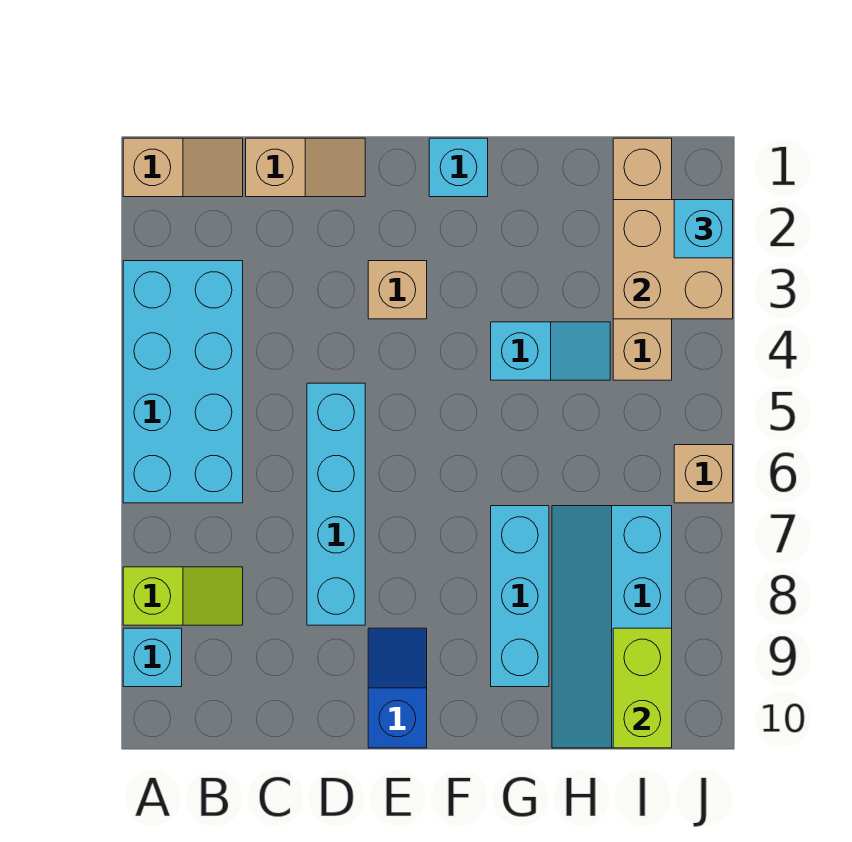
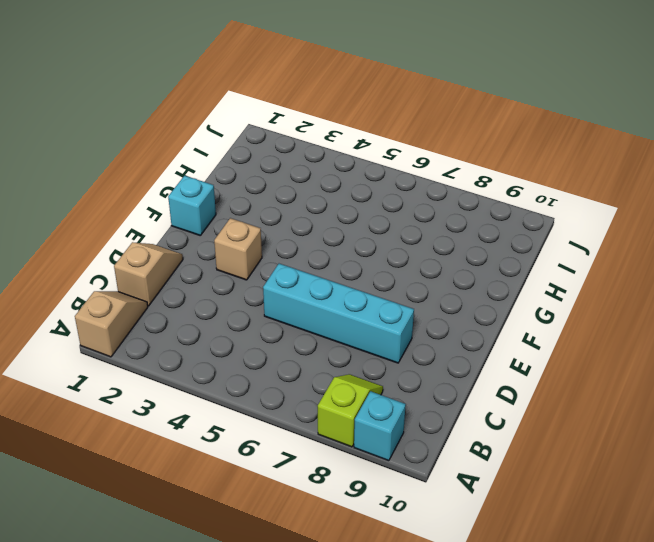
none -> cyan 2x4 brick [123,261,243,503]
none -> blue 1x2 slope [368,628,427,748]
none -> cyan 1x2 slope [491,322,610,380]

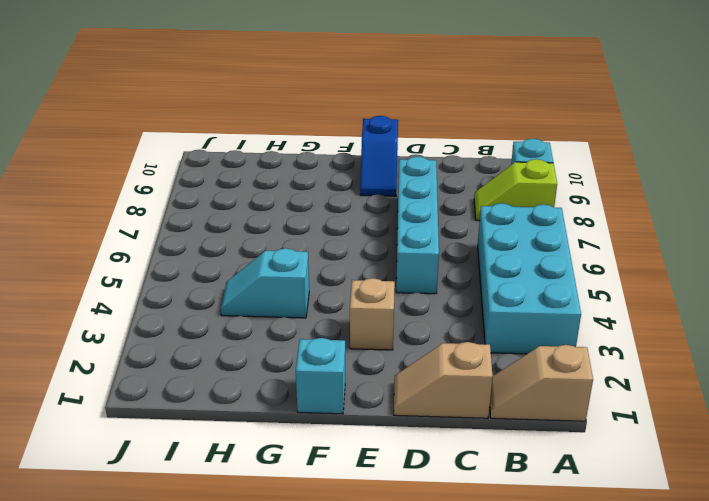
none -> cyan 1x3 brick [491,506,549,687]
none -> cyan 2x4 slope [552,506,672,748]
none -> tan 1x4 brick [613,138,672,380]

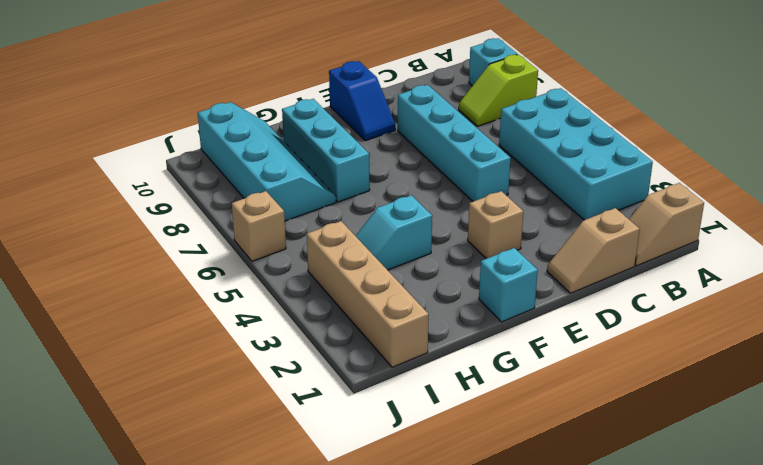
none -> tan 2x2 brick [613,200,733,319]
none -> lime 1x2 brick [613,628,672,748]
none -> cyan 1x1 brick [674,200,733,258]

